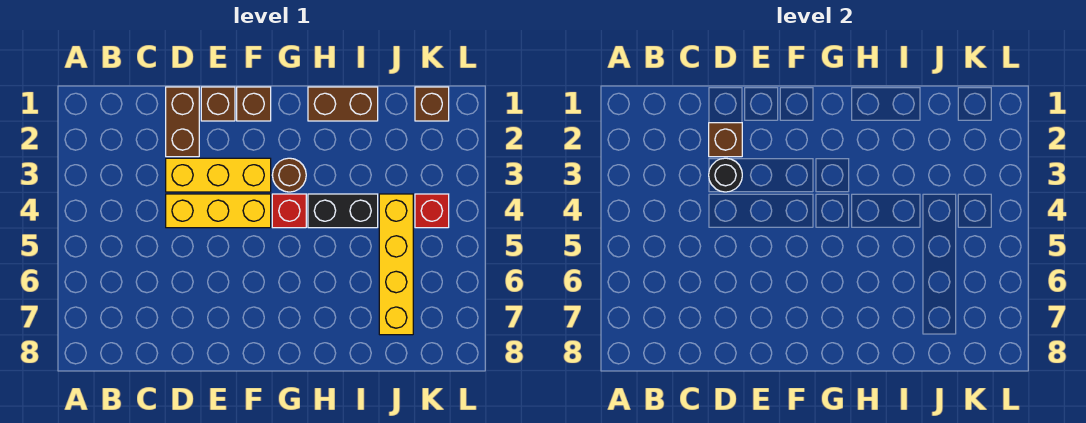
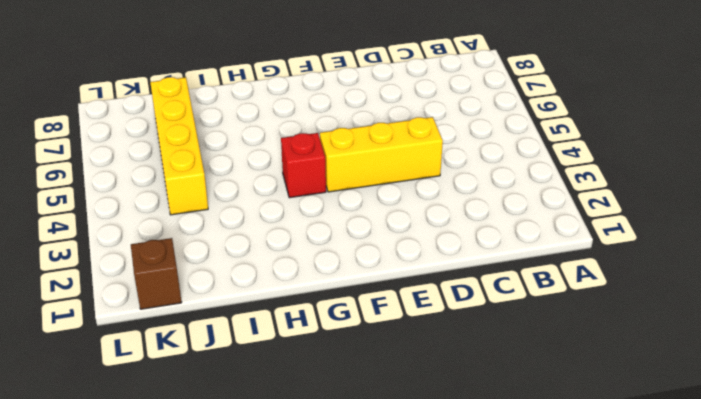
none -> brown 1x2 brick [166,87,199,157]
none -> yellow 1x3 brick [166,158,271,192]
none -> brown 1x1 brick [201,87,235,121]

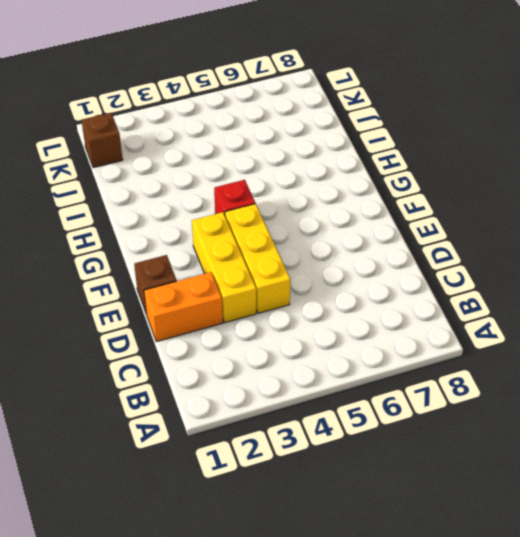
orange 1x2 brick [144,272,223,342] -> brown 1x2 brick [166,87,199,157]
none -> brown 1x1 brick [237,87,271,121]
none -> brown 1x1 round brick [272,158,306,192]
none -> brown 1x2 brick [308,87,378,121]

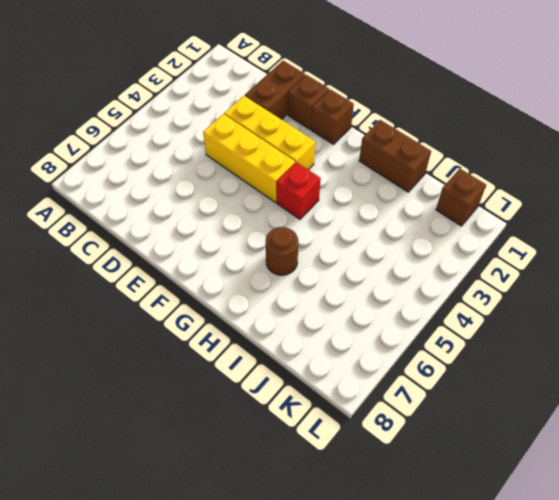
brown 1x1 round brick [266,227,298,275] -> brown 1x1 round brick moved to [272,158,306,192]
none -> black 1x2 brick [308,194,378,228]
none -> yellow 1x4 brick [379,194,413,335]
none -> red 1x1 brick [415,194,449,228]

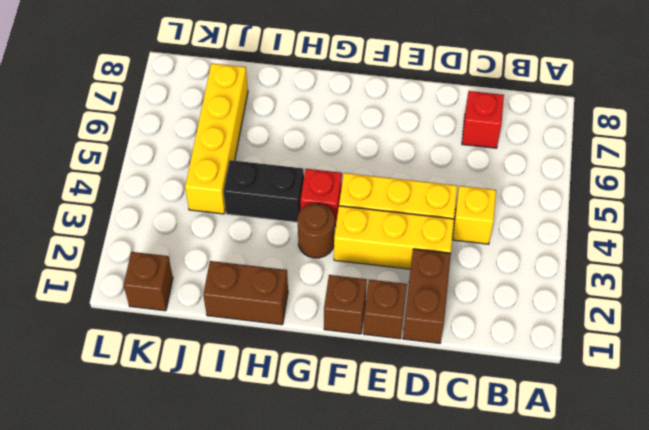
yellow 1x1 brick [453,186,496,244] -> none
red 1x1 brick [462,91,504,148] -> red 1x1 brick moved to [415,194,449,228]
none -> brown 1x1 brick [709,123,742,157]
none -> black 1x1 round brick [709,158,742,192]

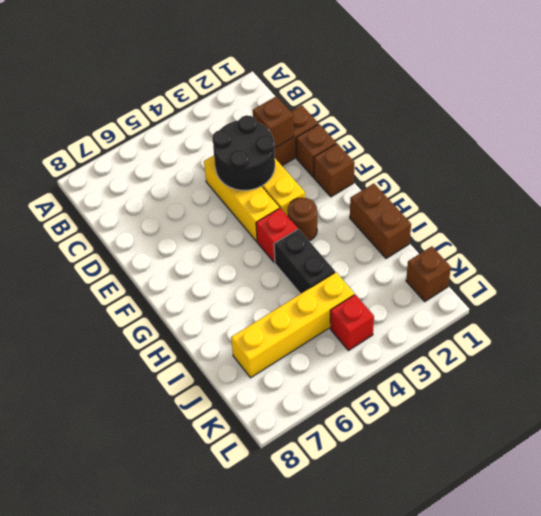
black 2x2 round brick [212,115,275,190] -> black 1x1 round brick [709,158,742,192]

